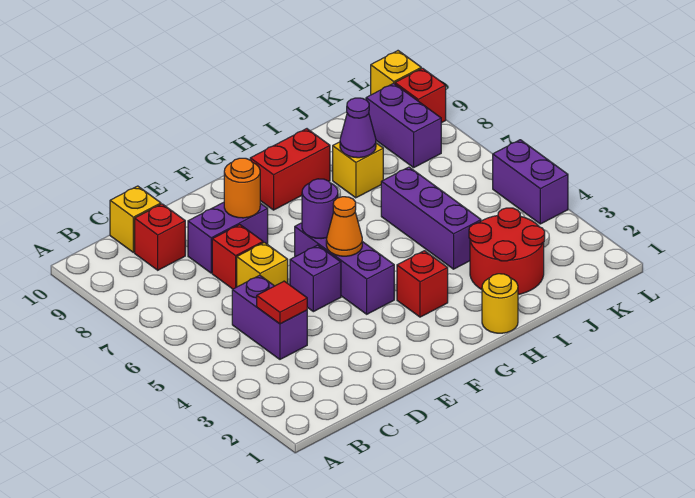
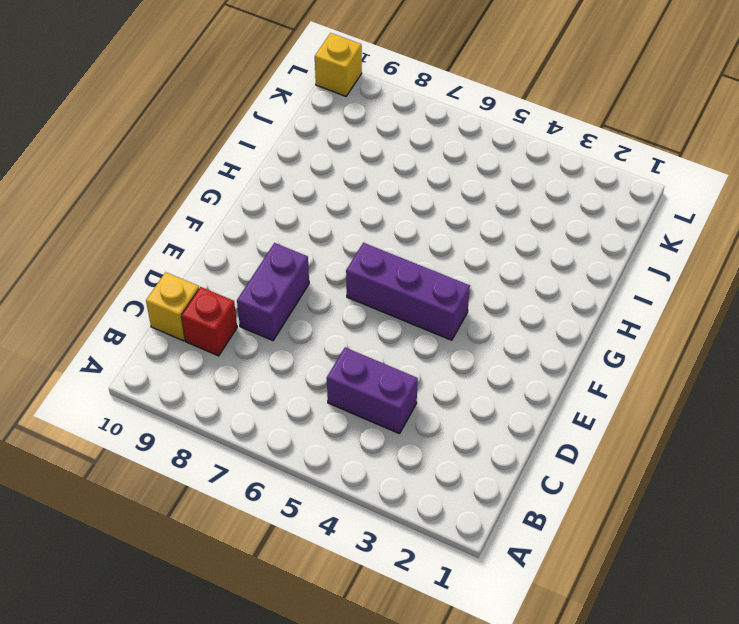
none -> yellow 1x1 brick [237,242,288,287]
none -> red 1x1 brick [212,225,263,289]
none -> purple 1x1 brick [290,245,341,312]

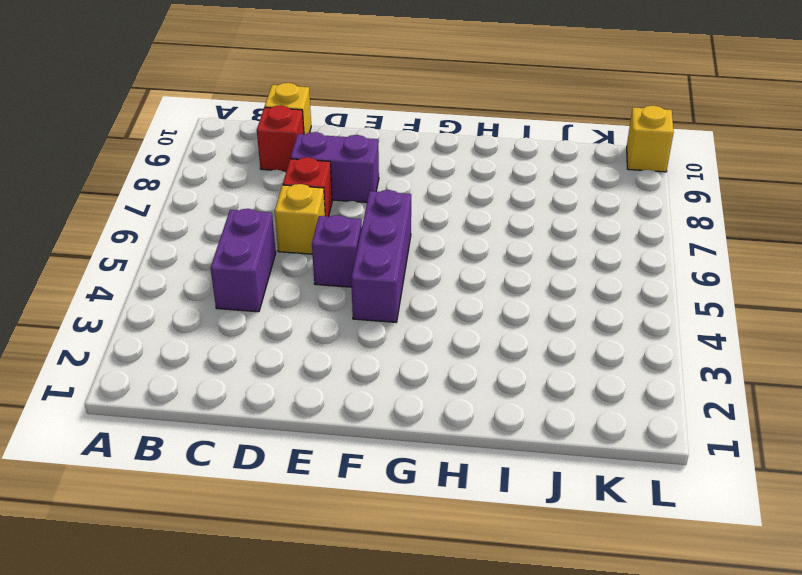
none -> red 1x1 brick [397,251,448,317]
none -> red 1x2 brick [250,129,330,210]
none -> yellow 1x1 round brick [482,274,518,333]

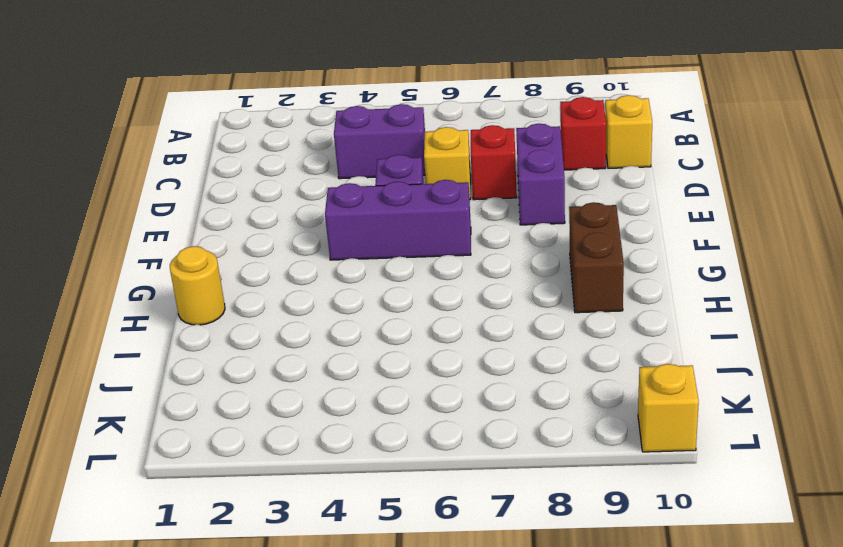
brown 1x2 brick [569,202,624,313] -> red 1x2 brick [250,129,330,210]
none -> red 1x1 brick [397,251,448,317]
none -> red 2x2 round brick [469,208,545,295]
none -> purple 1x3 brick [381,167,481,269]

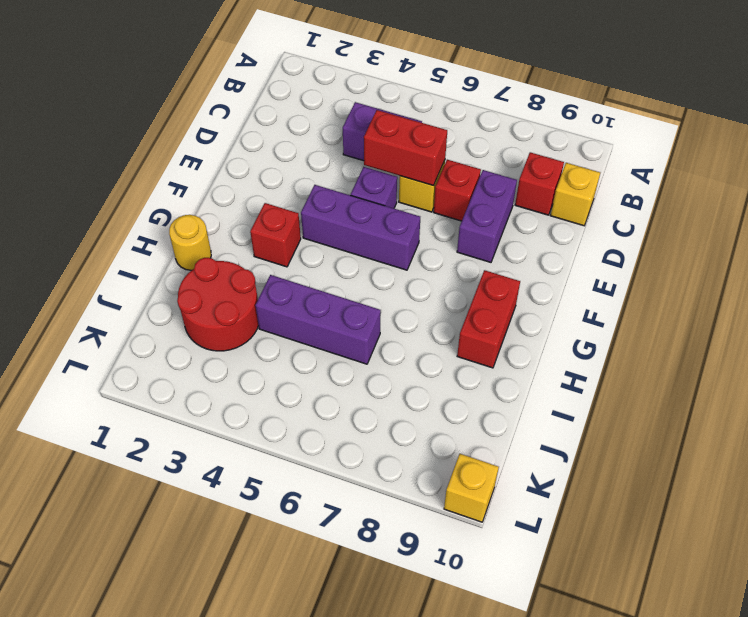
red 1x2 brick [364,110,447,186] -> none
none -> yellow 1x1 brick [333,142,383,198]
none -> purple 1x2 brick [366,83,441,167]
none -> purple 1x2 brick [493,140,568,224]

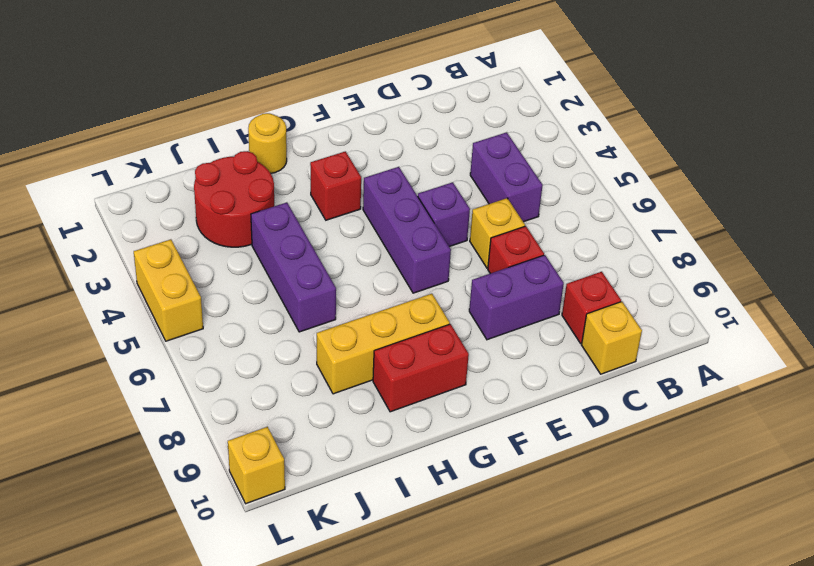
yellow 1x3 brick [317,294,450,394] -> yellow 1x1 brick [333,142,383,198]
yellow 1x2 brick [134,239,203,341] -> purple 1x2 brick [493,140,568,224]
none -> purple 1x2 brick [366,83,441,167]
none -> red 1x1 brick [395,68,446,123]
none -> red 1x1 tile [257,281,307,324]

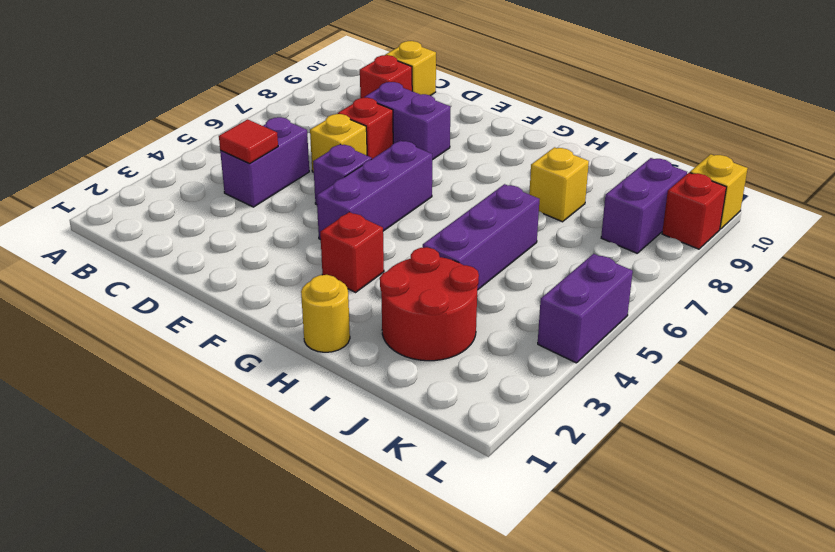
none -> red 1x2 brick [250,129,330,210]
none -> orange 1x1 round brick [224,158,260,218]
none -> orange 1x1 cone [326,197,362,256]

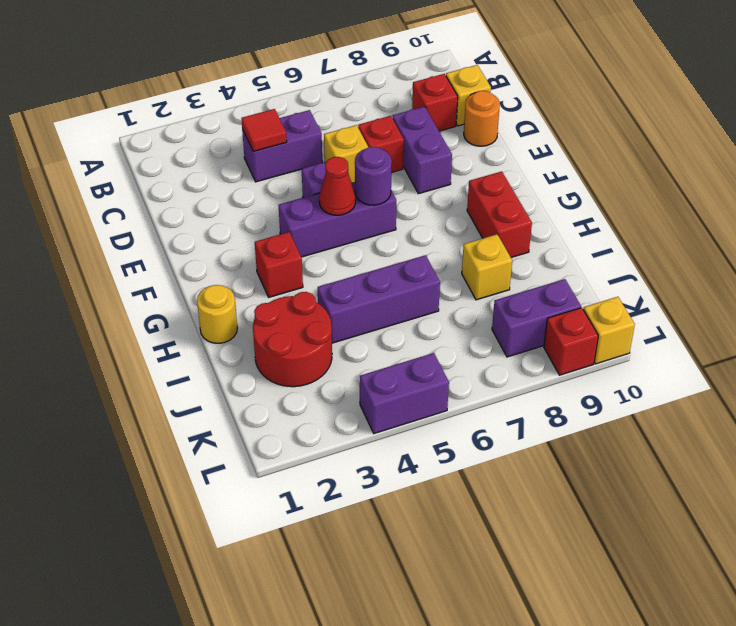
orange 1x1 round brick [464,91,500,146] -> orange 1x1 round brick moved to [224,158,260,218]
red 1x1 cone [319,157,356,215] -> orange 1x1 cone [326,197,362,256]
none -> purple 1x1 cone [340,98,376,158]

